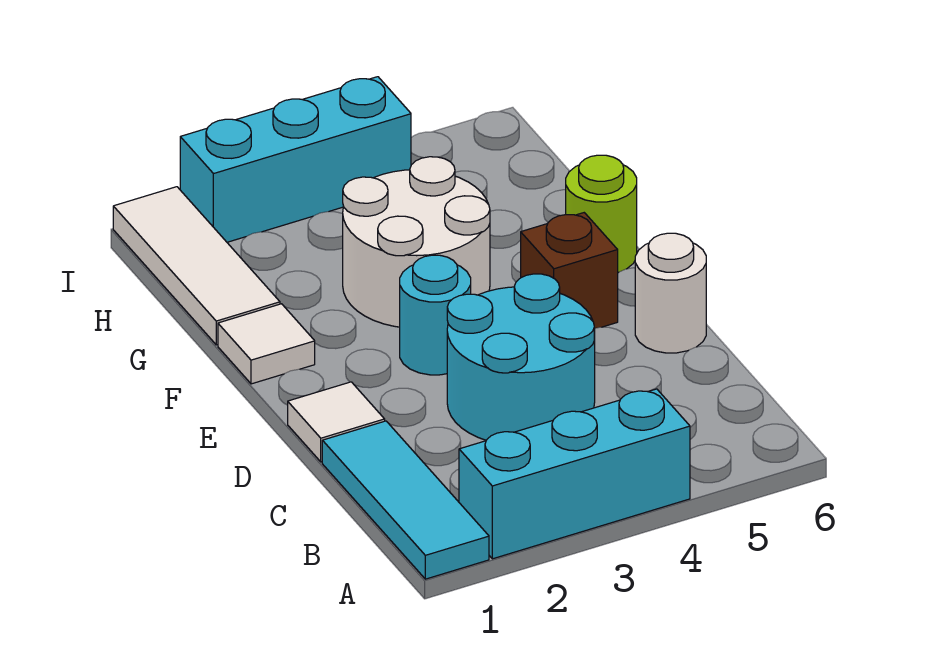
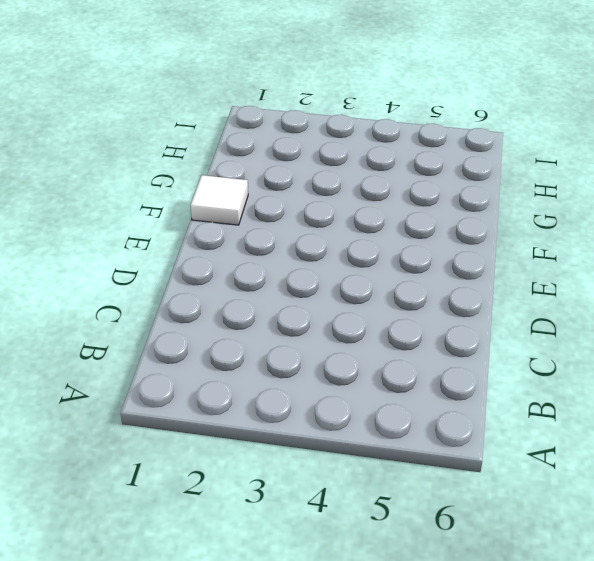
none -> cyan 1x3 tile [322,421,489,579]
none -> cyan 1x3 brick [459,389,690,559]
none -> cyan 2x2 round brick [447,274,595,440]

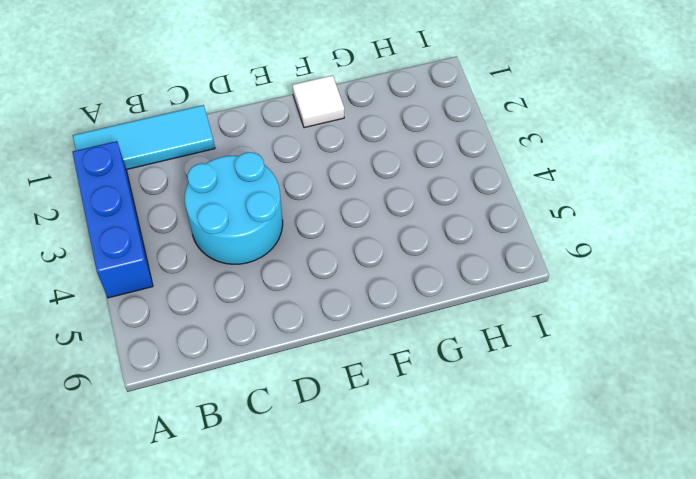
blue 1x3 brick [72,141,153,298] -> cyan 1x3 brick [459,389,690,559]
none -> white 1x1 tile [288,382,385,462]
none -> white 1x1 round brick [635,233,706,353]
none -> cyan 1x1 round brick [400,255,471,375]

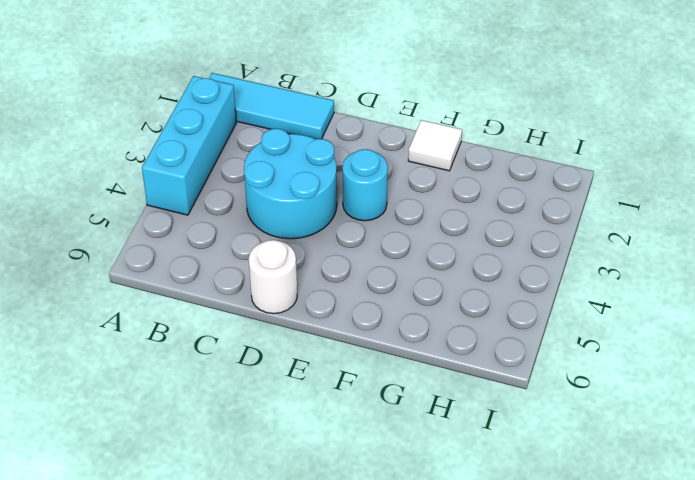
none -> white 1x1 tile [288,382,385,462]
none -> brown 1x1 brick [521,213,618,328]
none -> white 2x2 round brick [343,157,490,327]

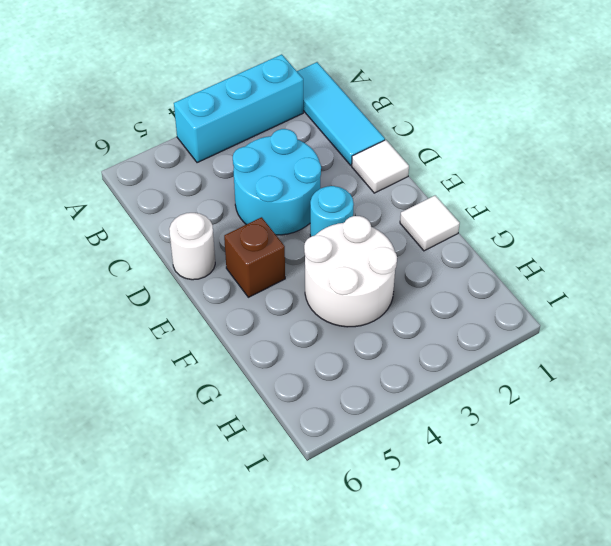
none -> lime 1x1 round brick [566,155,637,273]
none -> white 1x3 tile [113,187,280,345]
none -> cyan 1x3 brick [180,77,411,242]

